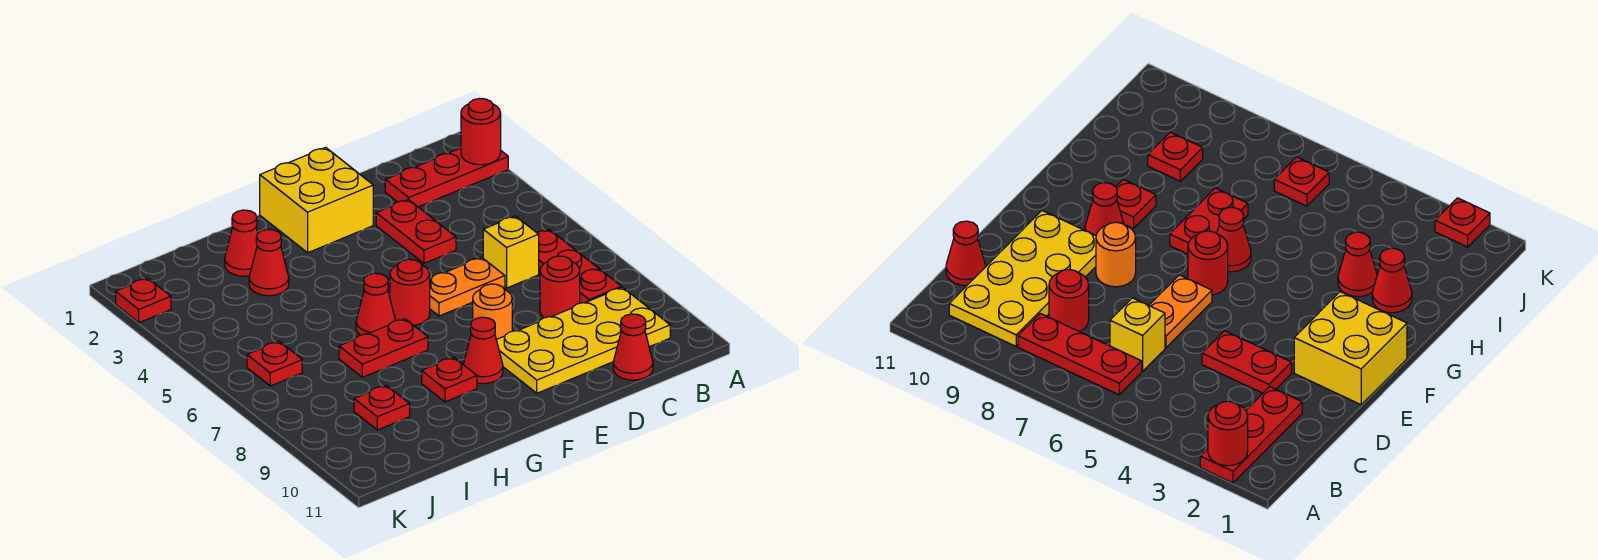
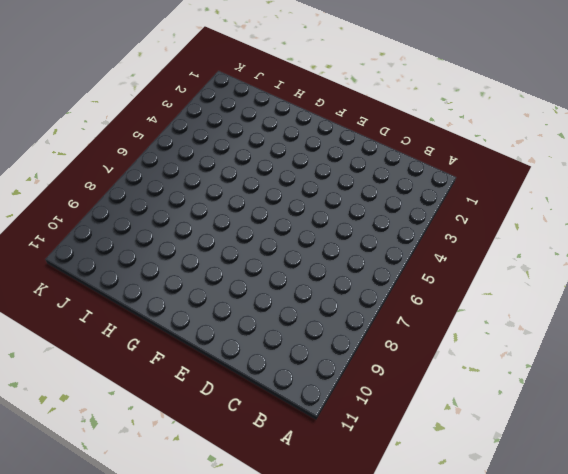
none -> red 1x3 plate [385,148,508,207]
none -> red 1x3 plate [537,230,621,303]
none -> yellow 2x4 plate [496,287,670,393]

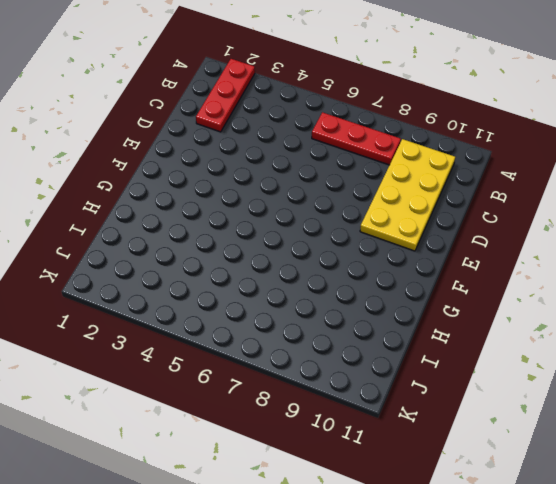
none -> yellow 1x1 brick [483,216,539,288]
none -> red 1x1 round brick [540,256,580,318]
none -> red 1x1 cone [613,314,653,380]

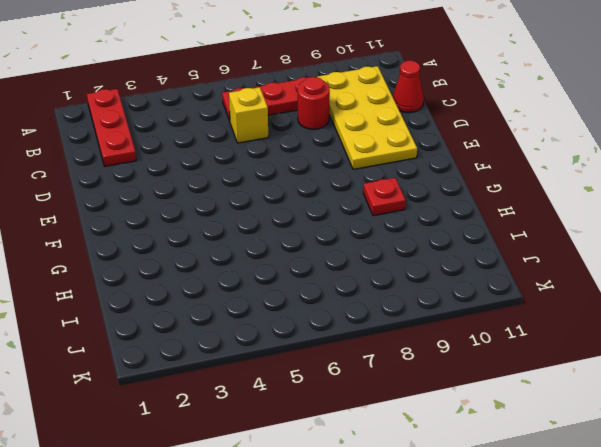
none -> red 1x2 plate [376,199,456,263]
none -> orange 1x2 plate [430,257,505,316]
none -> yellow 2x2 brick [260,147,373,253]

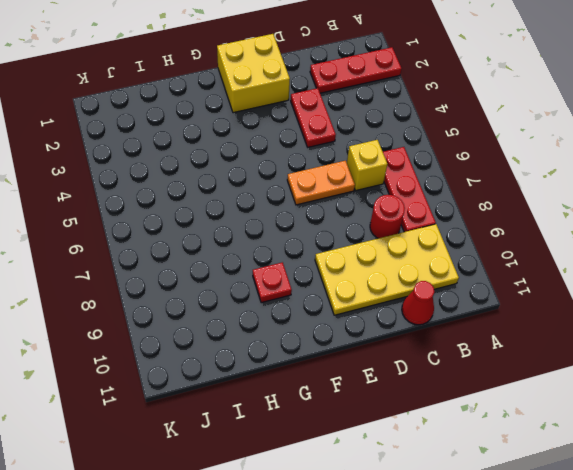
none -> orange 1x1 round brick [473,284,512,339]
none -> red 1x1 round brick [390,259,430,325]
none -> red 1x1 cone [463,317,503,384]

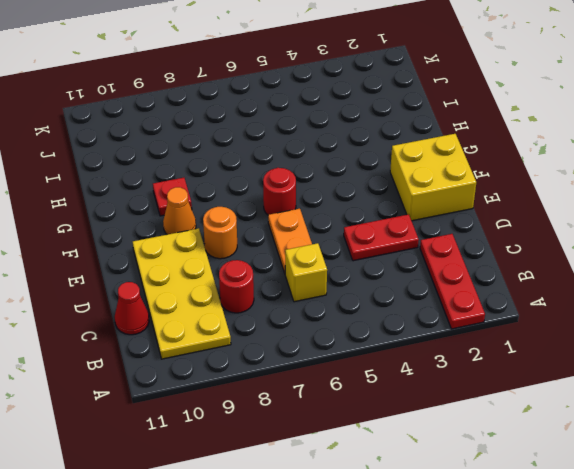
orange 1x1 cone [163,187,196,235] -> red 1x1 cone [463,317,503,384]
none -> red 1x3 plate [537,230,621,303]
none -> red 1x1 cone [356,273,396,335]
none -> red 1x2 plate [339,319,428,377]

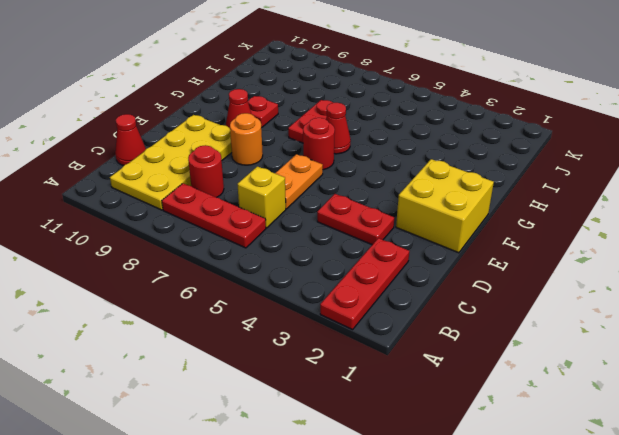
none -> red 1x1 cone [225,210,258,276]
none -> red 1x1 cone [249,229,289,296]
none -> red 1x1 plate [354,385,410,430]

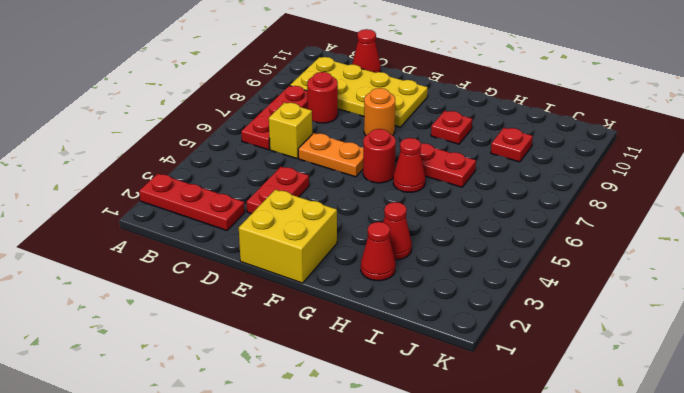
none -> red 1x1 cone [463,317,503,384]
none -> red 1x1 plate [247,341,302,386]
none -> red 1x1 plate [116,278,171,323]

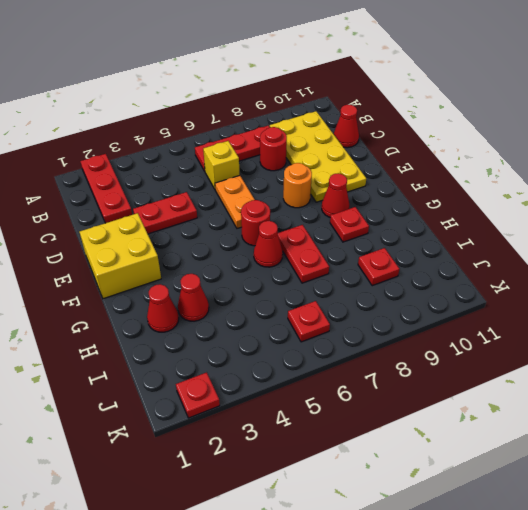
none -> red 1x1 round brick [461,99,501,165]

